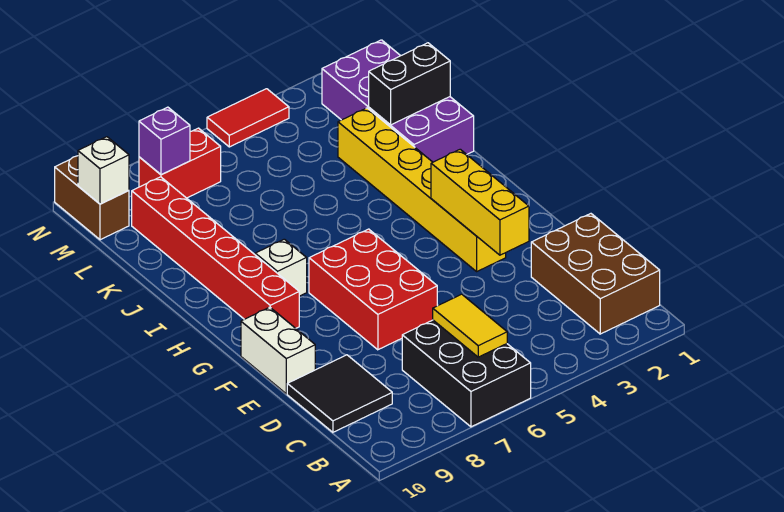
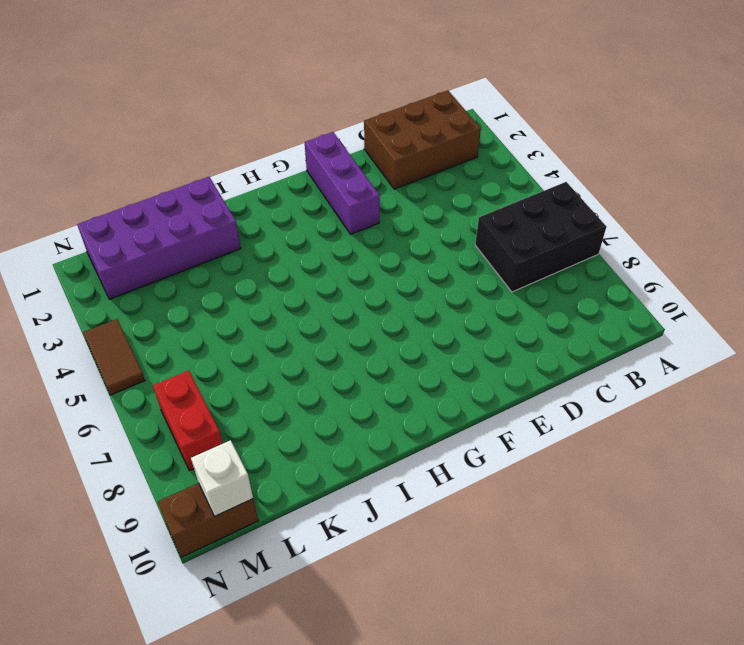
purple 1x3 brick [305,132,380,234] -> yellow 1x6 brick [338,108,506,271]
brown 1x2 tile [83,319,145,395] -> red 1x2 tile [207,89,289,147]
none -> black 2x2 tile [287,355,392,432]
none -> red 2x3 brick [309,229,437,350]
none -> white 1x2 brick [241,307,315,394]

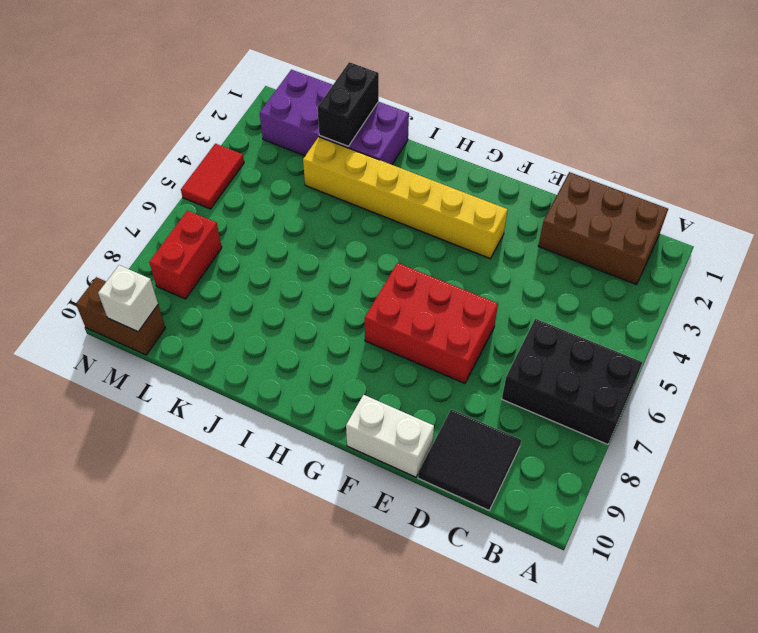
none -> red 1x6 brick [132,177,299,328]
none -> white 1x1 brick [255,239,307,296]
none -> yellow 1x2 tile [433,294,507,357]

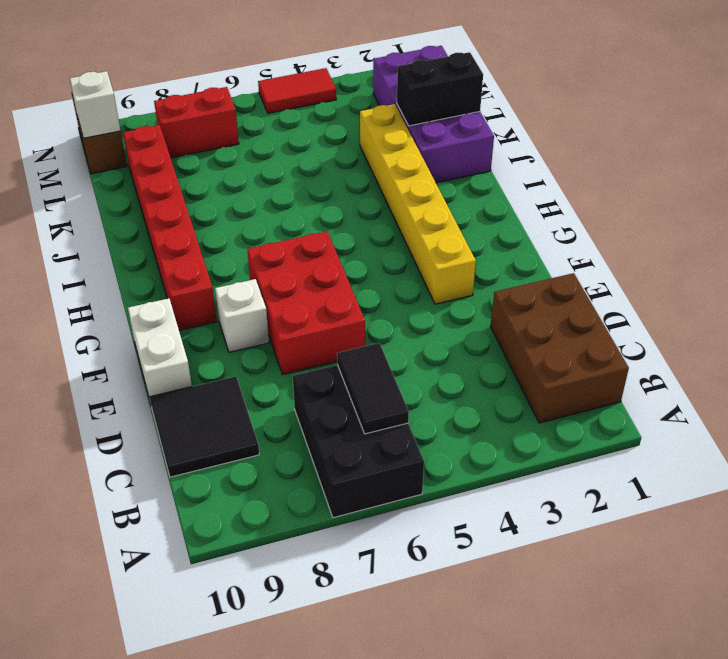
black 1x2 tile [337,343,409,434] -> yellow 1x2 tile [433,294,507,357]
white 1x1 brick [215,279,269,352] -> white 1x1 brick moved to [255,239,307,296]
none -> yellow 1x3 brick [431,149,529,255]
none -> purple 1x1 brick [139,107,190,175]

